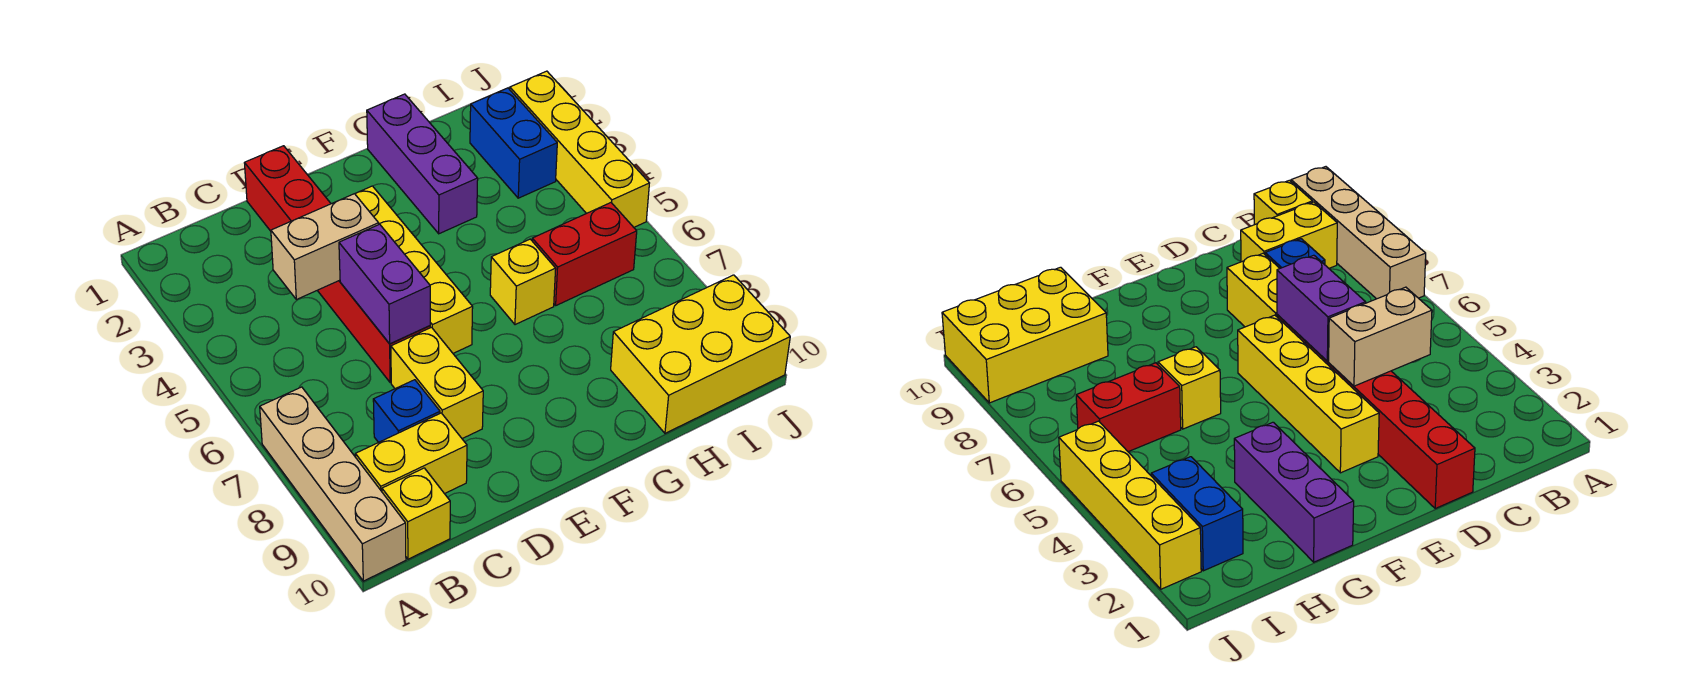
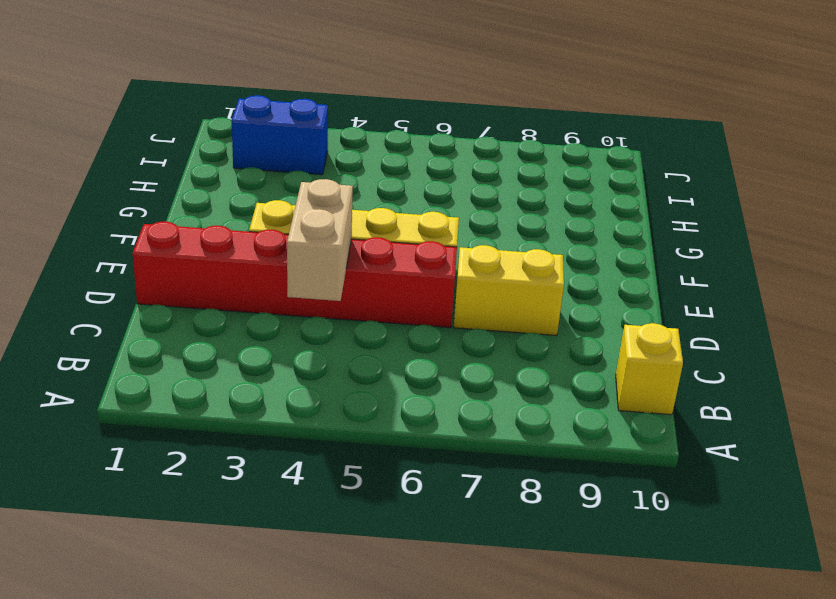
none -> tan 1x4 brick [260,387,406,581]
none -> yellow 1x2 brick [355,413,467,494]
none -> blue 1x1 brick [373,380,440,442]

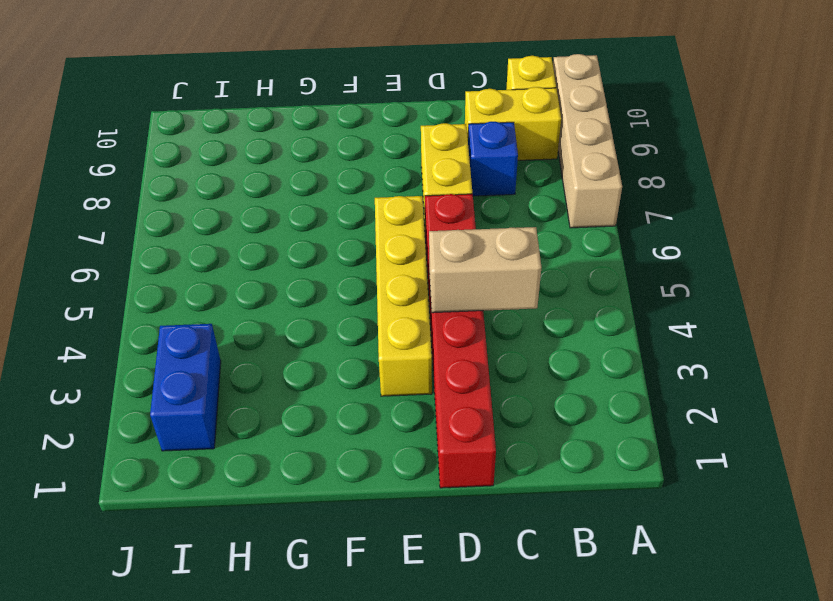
none -> purple 1x3 brick [367,94,478,234]
none -> yellow 1x1 brick [490,239,556,325]
none -> red 1x2 brick [532,203,637,305]

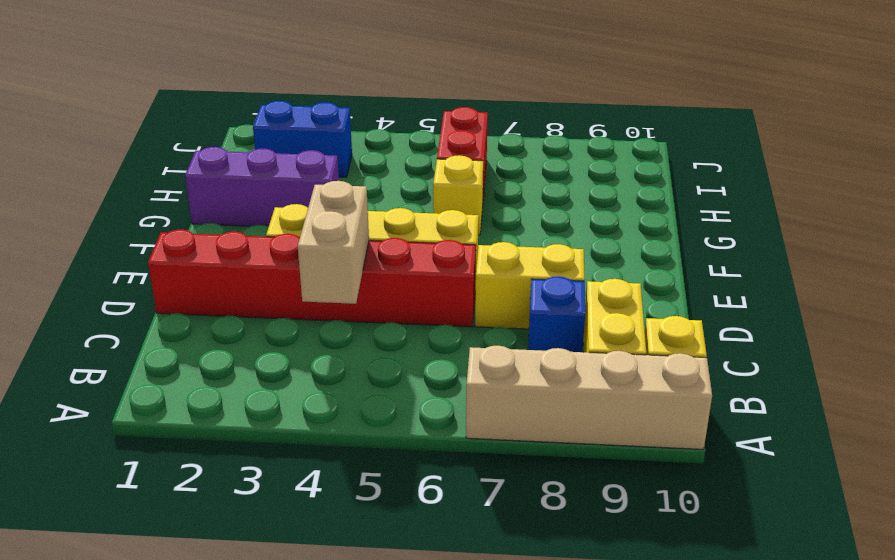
none -> yellow 2x3 brick [611,275,790,433]
none -> yellow 1x4 brick [510,71,649,227]
none -> purple 1x2 brick [339,224,430,344]

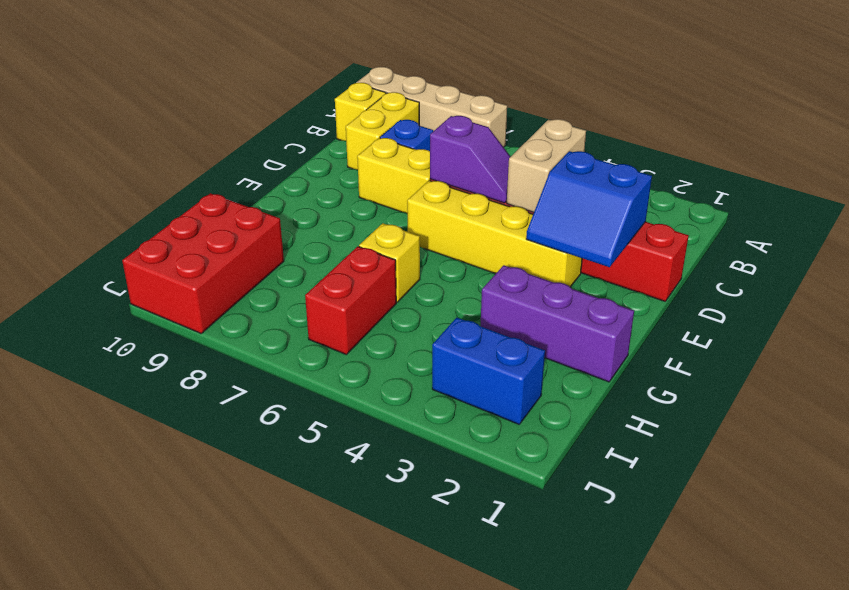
blue 2x2 slope [526,151,652,267] -> none
purple 1x2 slope [430,116,511,203] -> purple 1x2 brick [339,224,430,344]
red 2x3 brick [122,193,284,333] -> yellow 2x3 brick [611,275,790,433]
none -> yellow 1x4 brick [510,71,649,227]

